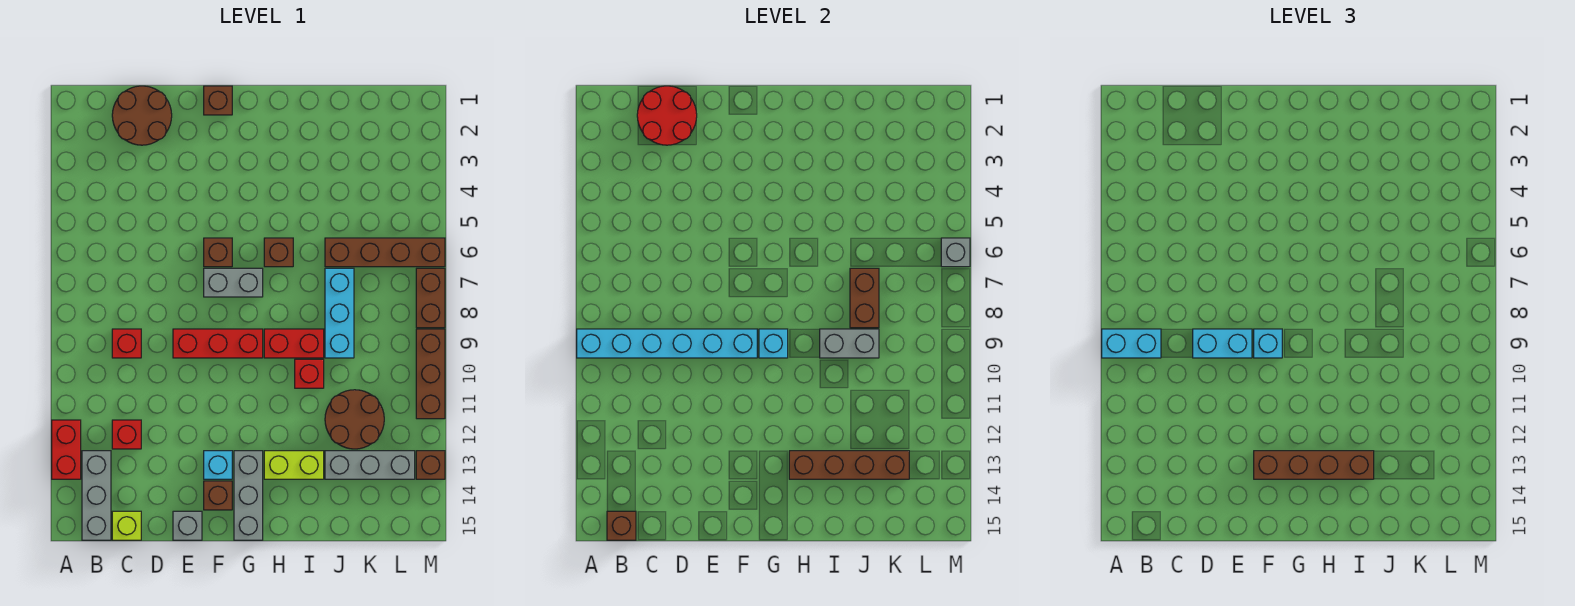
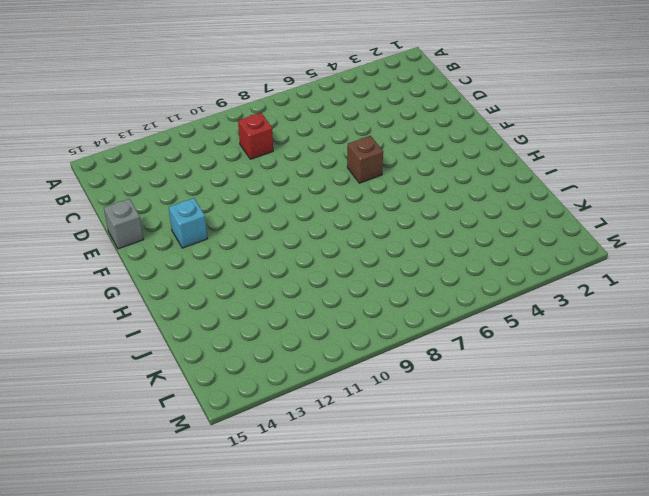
none -> red 1x2 brick [52,420,81,479]
none -> grey 1x3 brick [82,451,111,540]
none -> brown 2x2 round brick [112,86,172,145]
none -> red 1x1 brick [112,420,141,449]

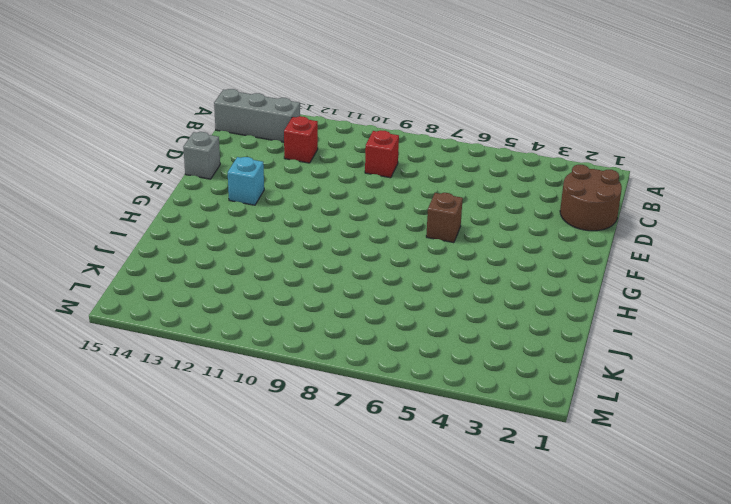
none -> red 1x2 brick [52,420,81,479]
none -> lime 1x1 brick [112,511,141,540]
none -> red 1x3 brick [173,329,263,358]
none -> brown 1x1 brick [204,86,232,115]

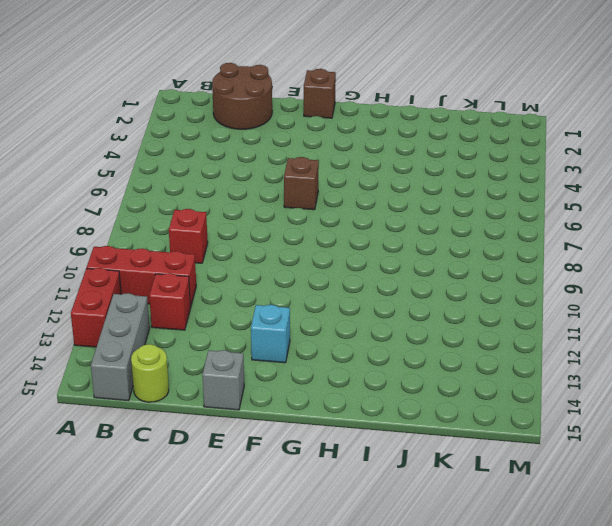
red 1x3 brick [87,246,196,307] -> red 1x3 brick moved to [173,329,263,358]
lime 1x1 round brick [131,344,169,402] -> lime 1x1 brick [112,511,141,540]
none -> grey 1x2 brick [204,268,263,297]
none -> brown 1x1 brick [204,481,232,510]
none -> grey 1x3 brick [234,451,263,540]
none -> brown 1x1 brick [264,238,293,267]

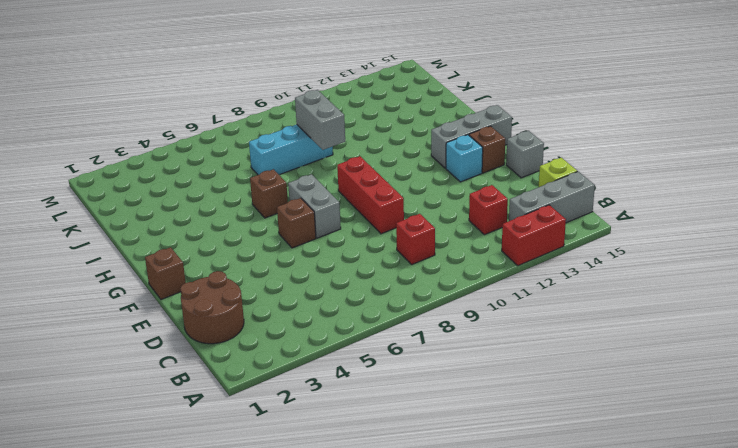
none -> red 1x2 brick [264,329,324,358]
none -> lime 1x2 brick [264,451,324,479]
none -> red 1x1 brick [295,359,324,388]
none -> brown 1x4 brick [325,238,445,267]

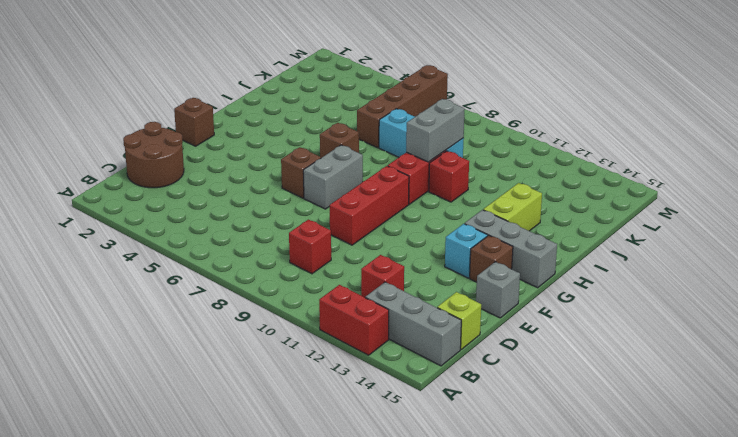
none -> brown 2x2 round brick [325,390,384,449]
none -> grey 1x3 brick [325,451,415,479]
none -> brown 1x2 brick [416,268,445,328]
none -> brown 1x3 brick [416,329,445,419]

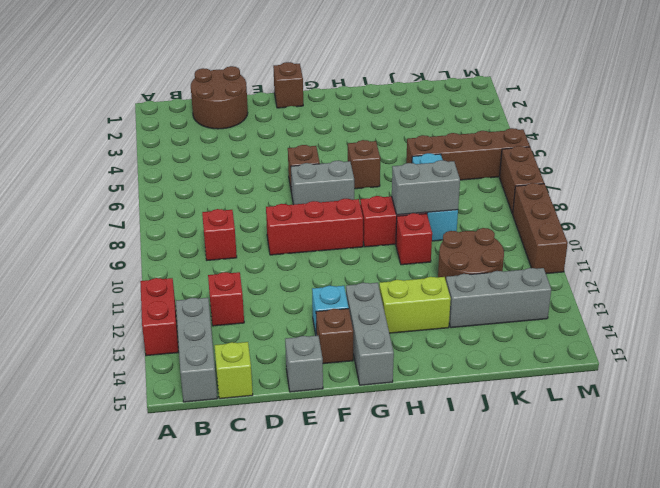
none -> brown 1x1 brick [416,451,445,479]
none -> cyan 1x6 brick [577,329,757,358]
none -> brown 1x1 brick [607,511,636,540]
none -> red 2x2 round brick [637,86,697,145]

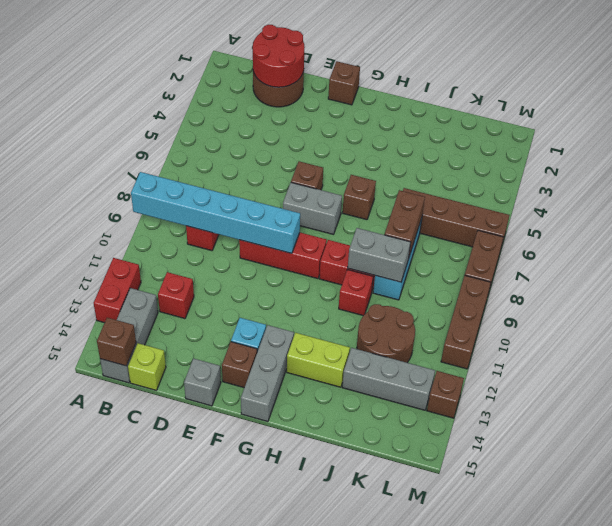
none -> cyan 1x1 brick [759,329,788,358]
none -> brown 1x4 brick [789,451,909,479]
none -> grey 1x1 brick [941,238,970,267]
none -> cyan 1x2 brick [1102,329,1161,358]

